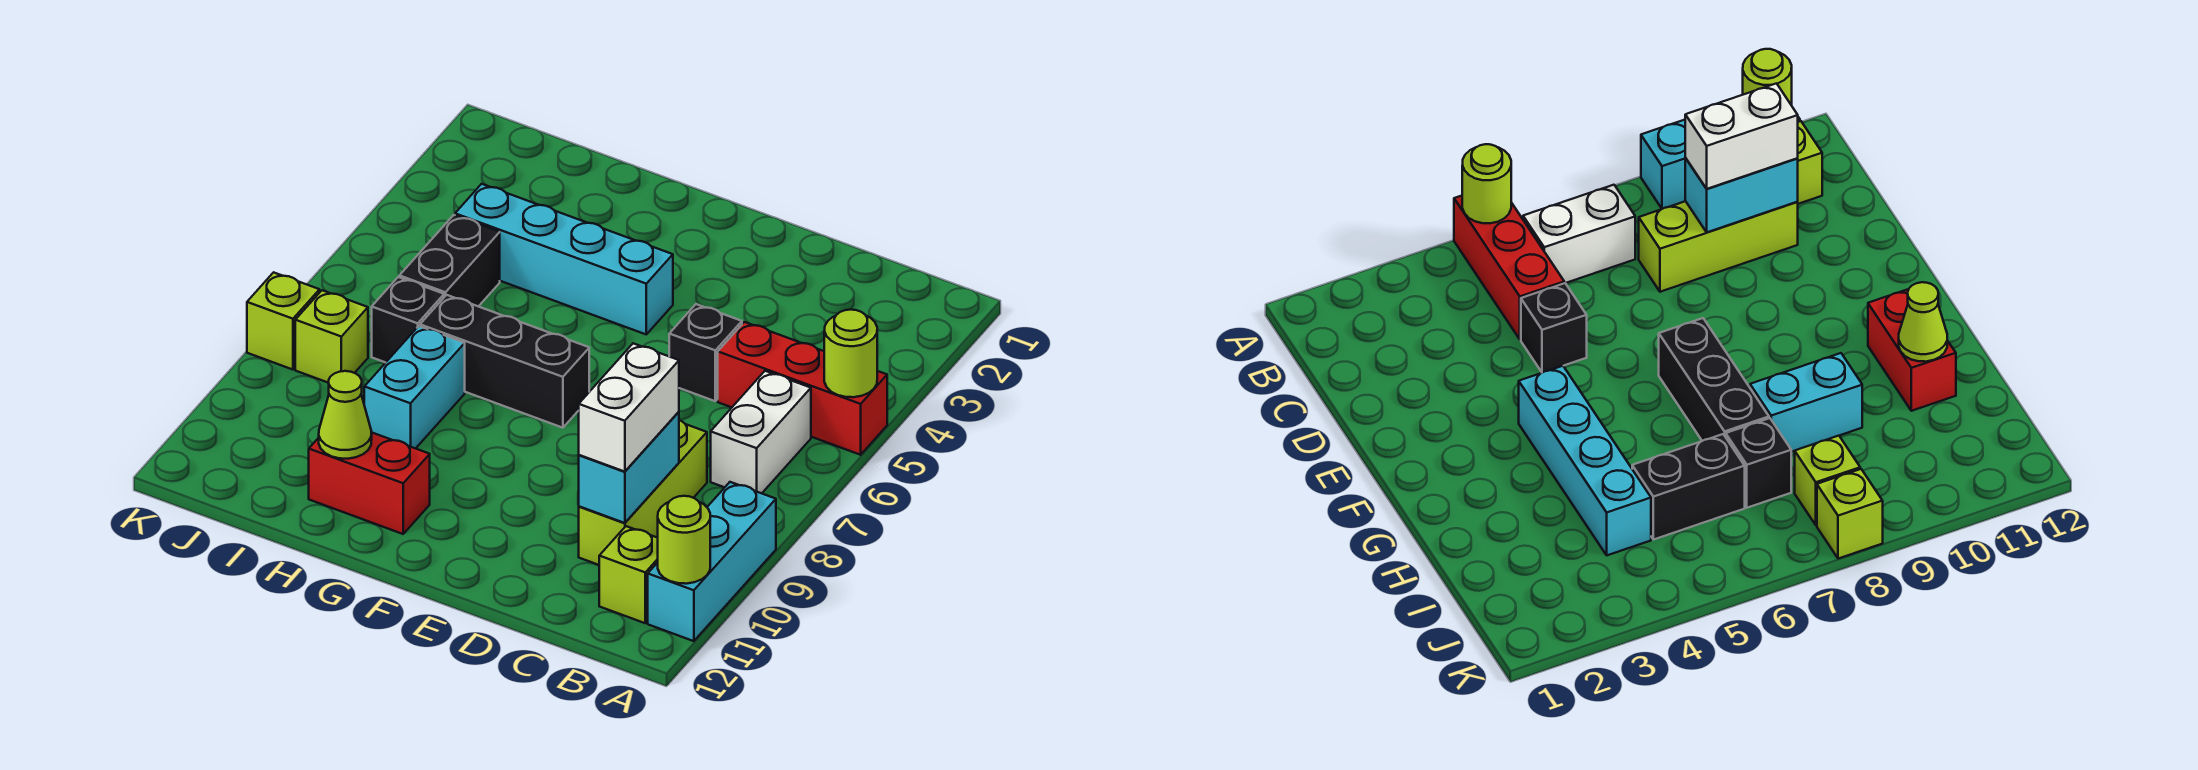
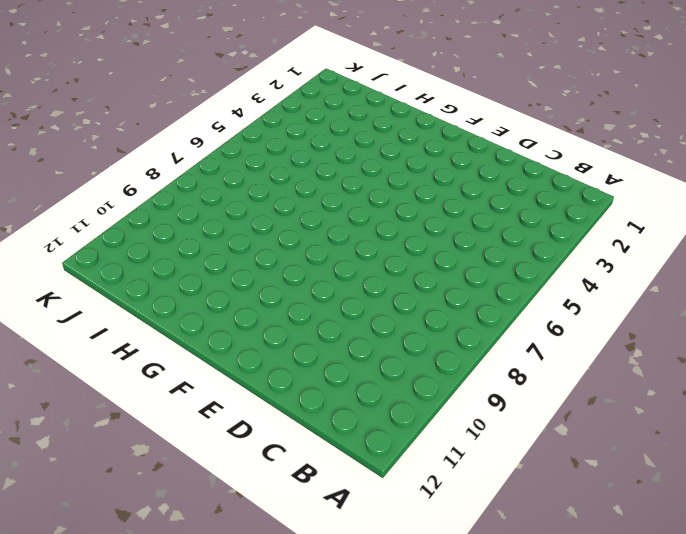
none -> red 1x3 brick [718,322,887,455]
none -> cyan 1x3 brick [648,482,776,641]
none -> white 1x2 brick [711,371,811,493]

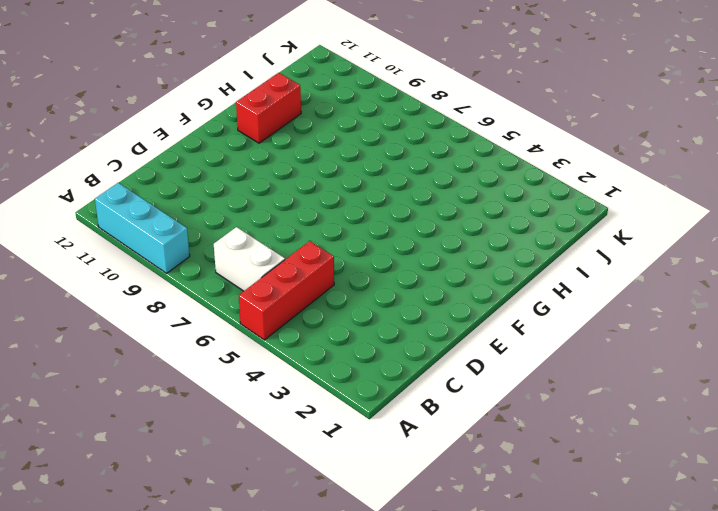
none -> lime 1x1 brick [599,526,658,623]
none -> lime 1x3 brick [579,420,707,565]
none -> black 1x1 brick [669,304,742,401]

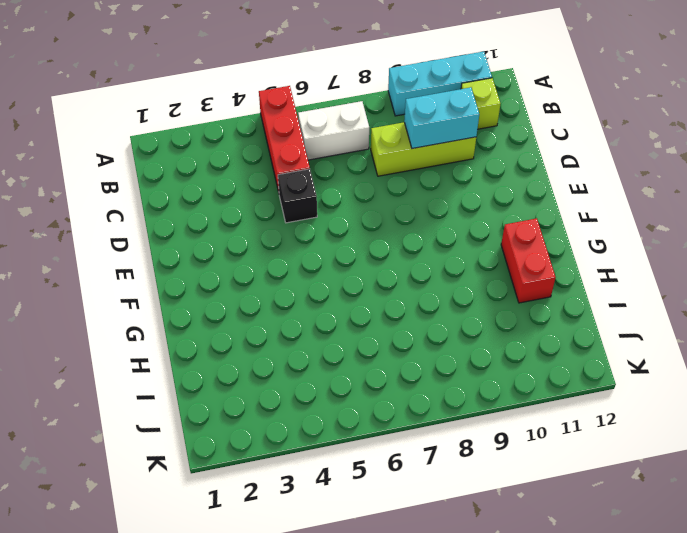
none -> cyan 1x4 brick [455,184,673,334]
none -> black 1x3 brick [420,295,589,428]
none -> cyan 1x2 brick [364,326,465,449]

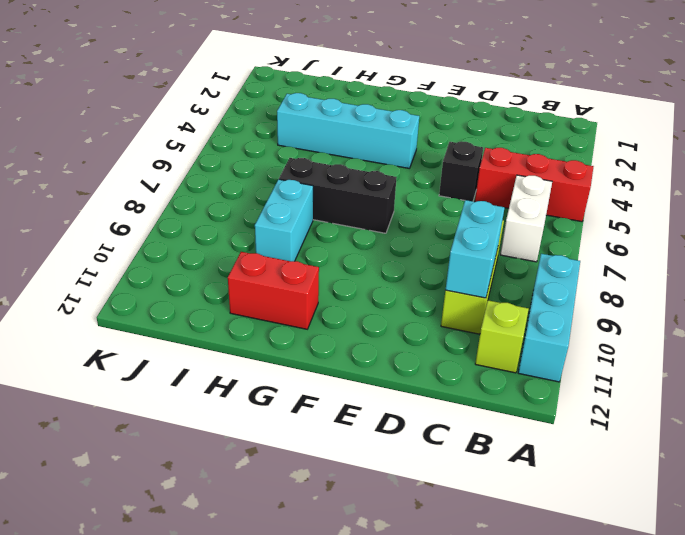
none -> black 1x2 brick [399,215,500,306]
none -> black 1x1 brick [372,277,444,363]
none -> lime 1x1 brick [295,290,368,383]

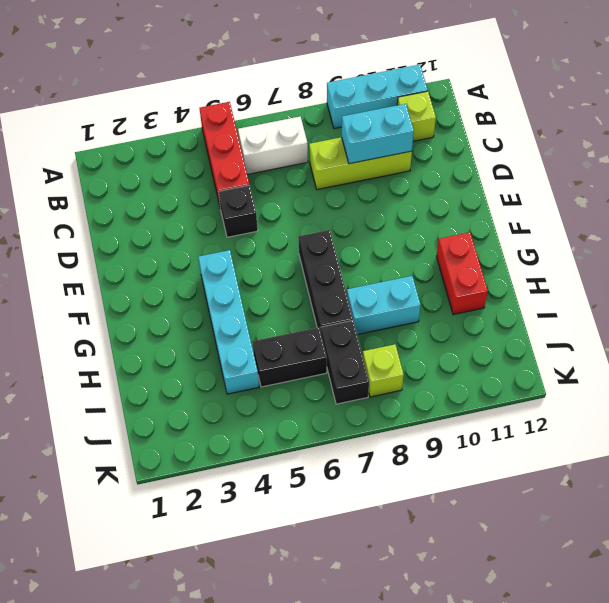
black 1x2 brick [321,320,369,404] -> black 1x1 brick [372,277,444,363]
none -> lime 1x1 brick [247,272,320,370]
none -> lime 1x1 round brick [824,310,877,397]
none -> lime 1x1 round brick [658,496,710,584]

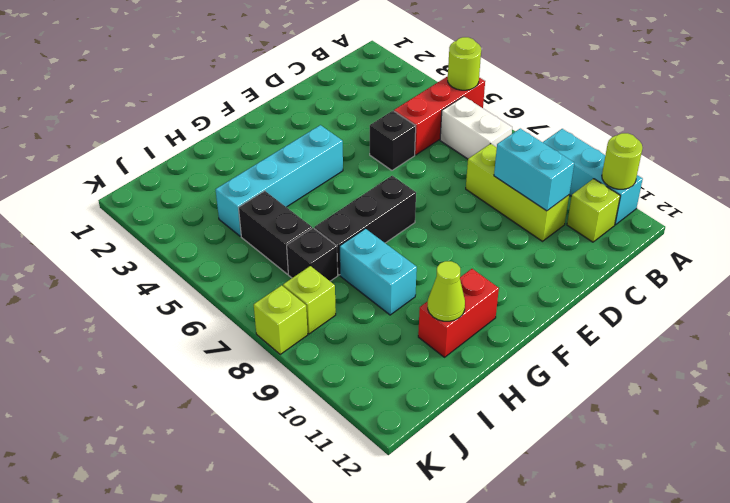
none -> white 1x2 brick [579,343,679,472]

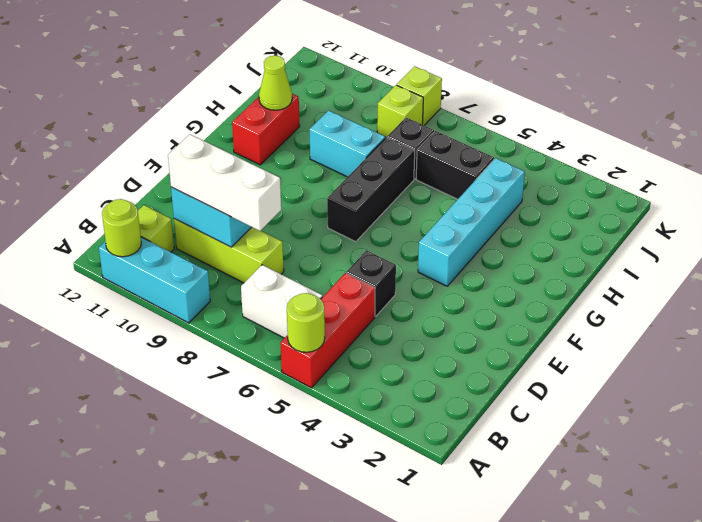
white 1x3 brick [168,134,281,231] -> white 1x2 brick [579,343,679,472]

